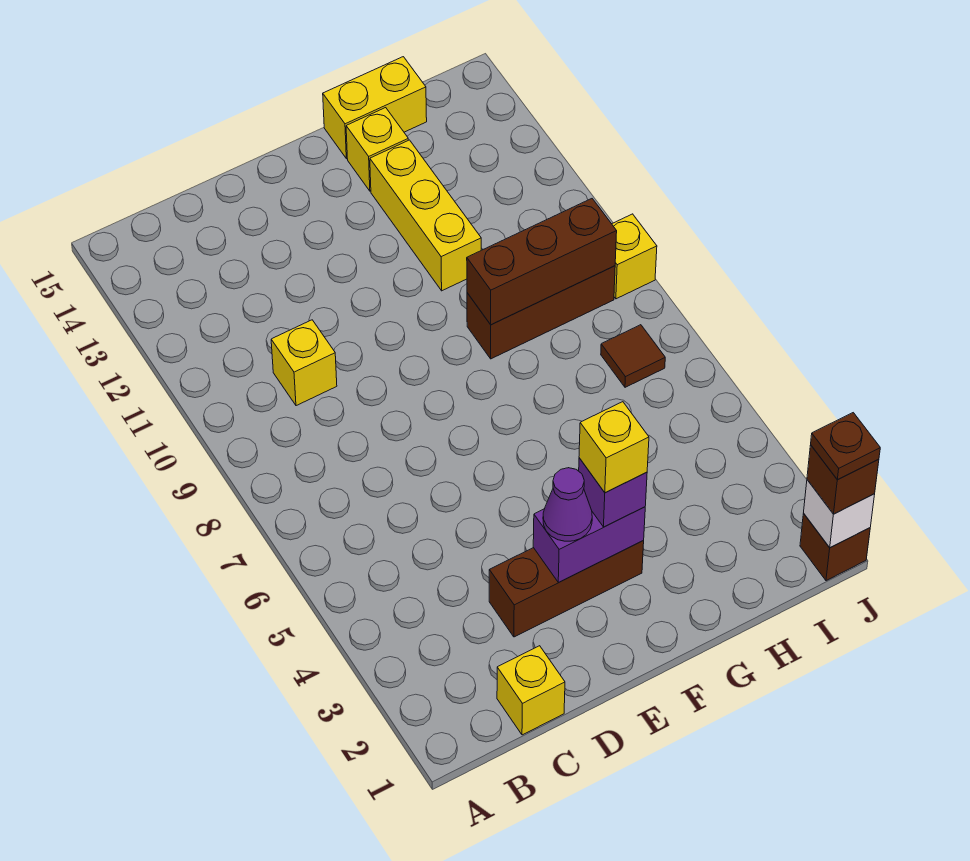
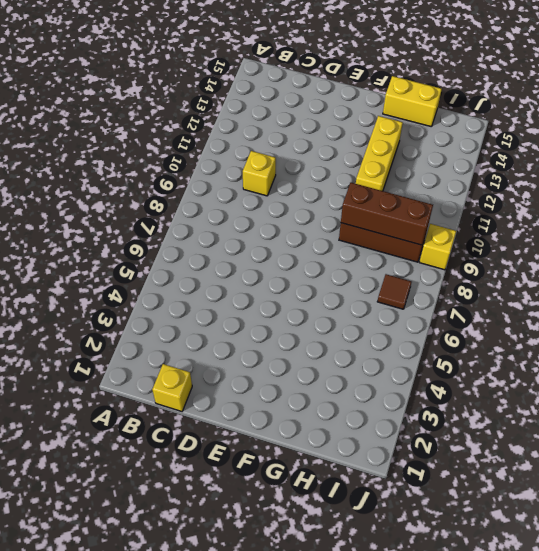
none -> brown 1x3 brick [489,541,644,637]
none -> yellow 1x1 brick [346,108,408,191]
none -> brown 1x1 brick [800,514,870,581]

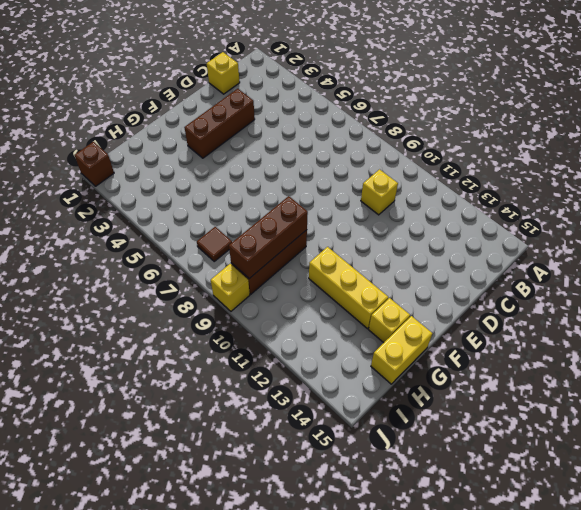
none -> purple 1x2 brick [533,507,645,582]
none -> white 1x1 brick [804,480,875,548]
none -> purple 1x1 cone [543,468,592,541]

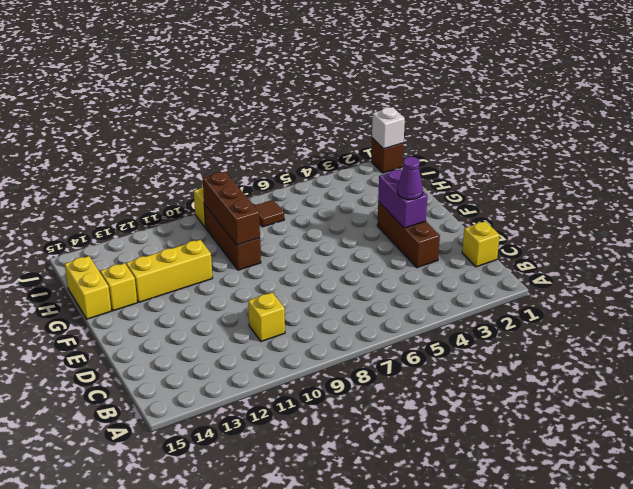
none -> purple 1x1 brick [579,458,647,527]
none -> brown 1x1 brick [807,445,879,514]
none -> yellow 1x1 brick [579,402,649,493]

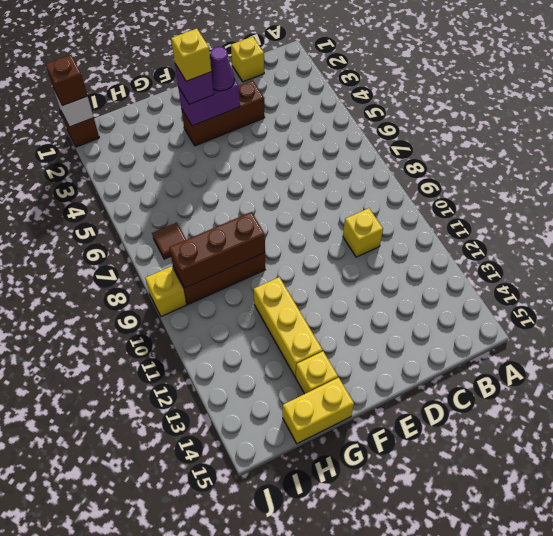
none -> brown 1x1 plate [811,413,880,480]

